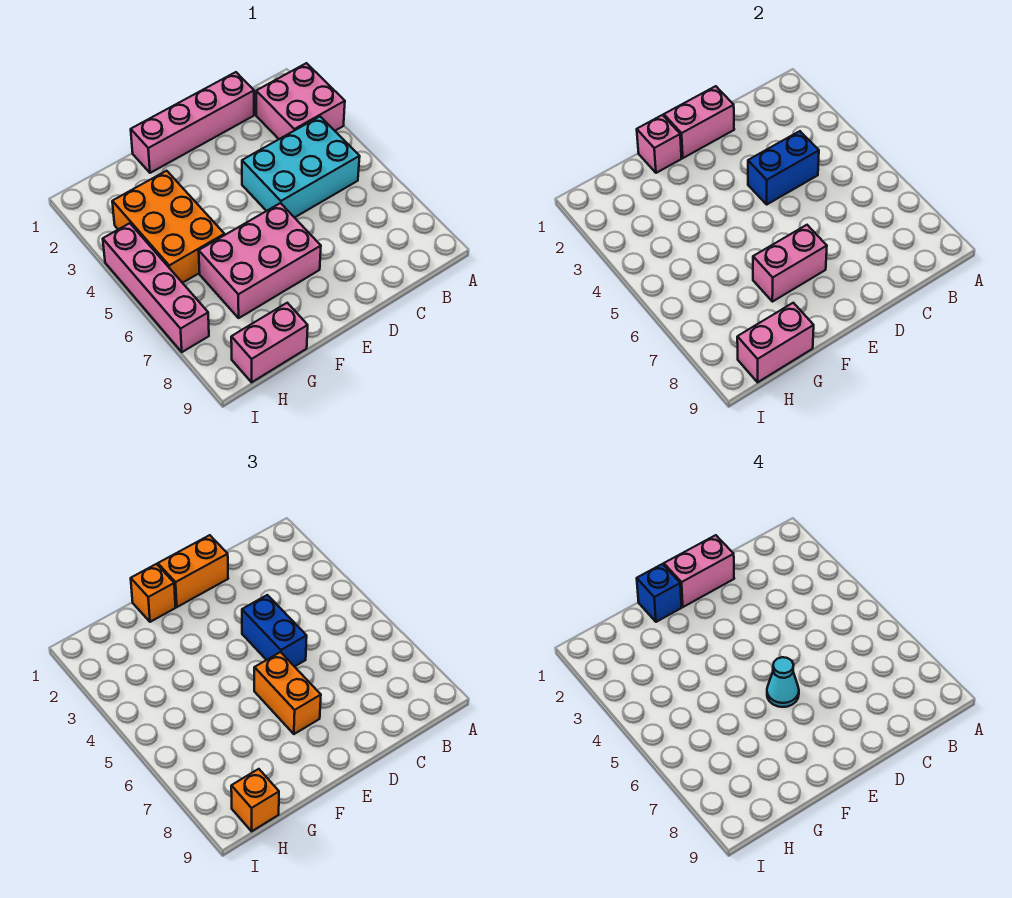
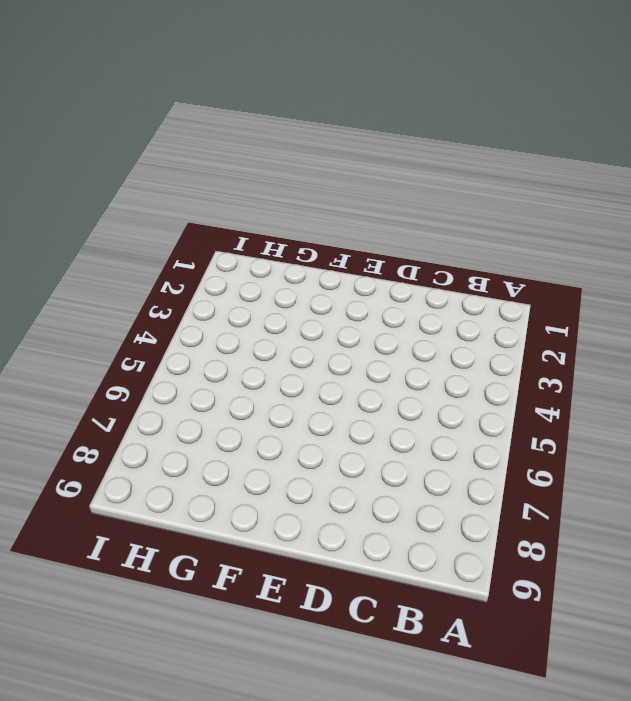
none -> pink 2x2 brick [256,63,345,139]
none -> cyan 2x3 brick [242,117,360,218]
none -> pink 1x4 brick [131,72,254,173]

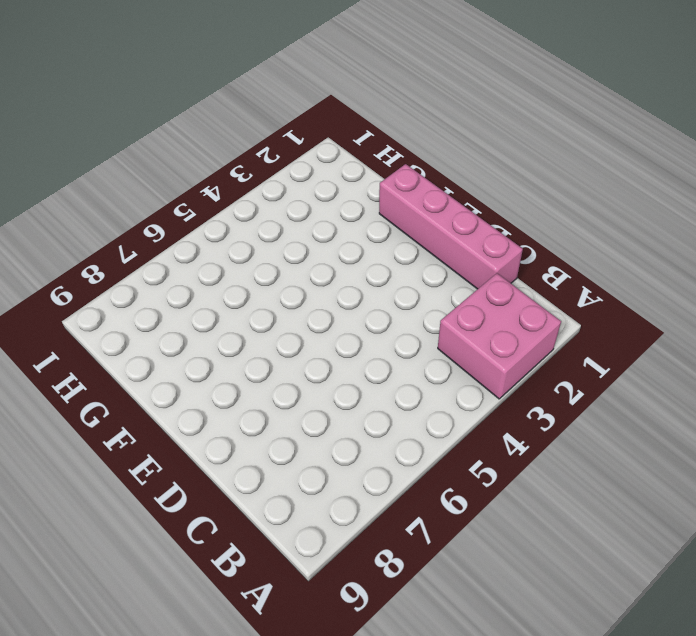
none -> cyan 2x3 brick [242,117,360,218]
none -> pink 2x3 brick [199,203,321,318]
none -> orange 2x3 brick [112,171,224,283]

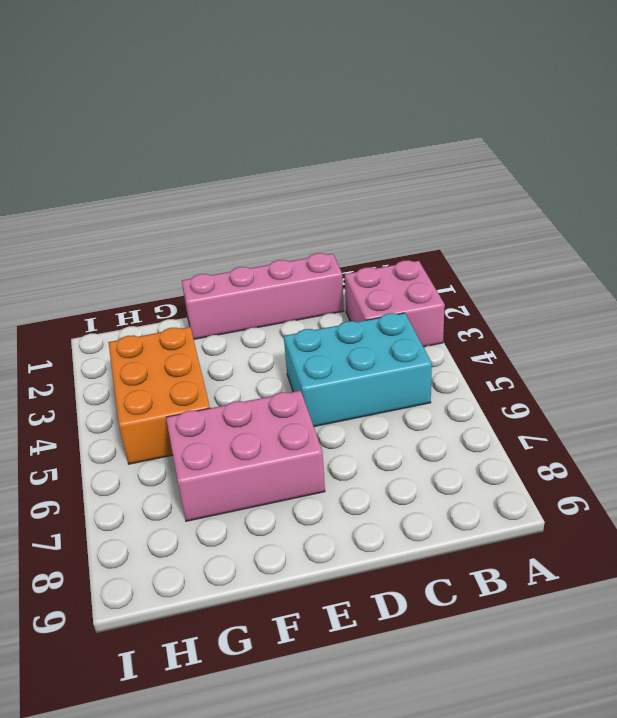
none -> pink 1x2 brick [231,303,308,382]
none -> pink 1x4 brick [103,223,209,352]
none -> blue 1x2 brick [748,131,819,204]

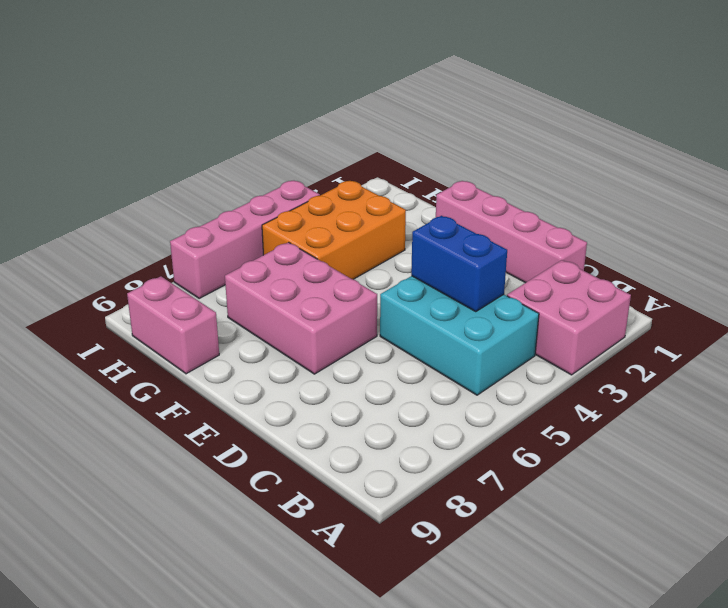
none -> pink 1x2 brick [664,86,734,158]
none -> pink 1x2 brick [753,225,827,302]
none -> pink 1x1 brick [637,115,682,173]

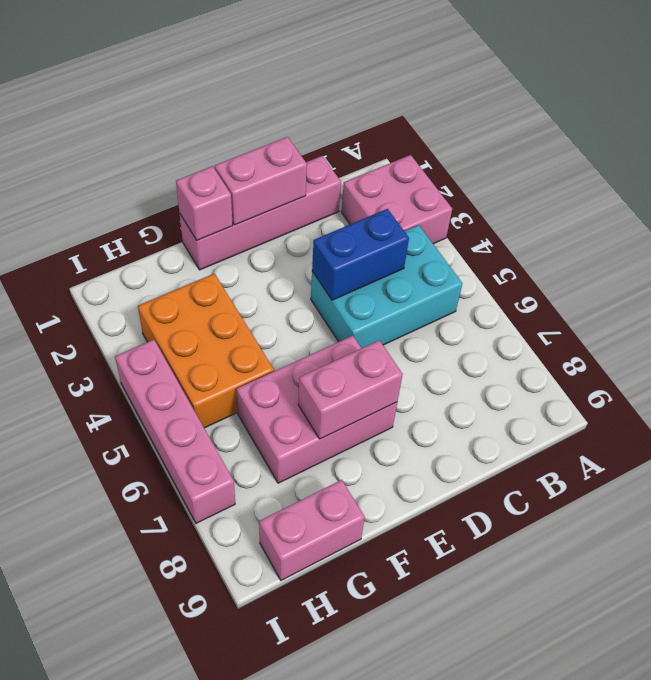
none -> pink 1x2 brick [737,303,814,382]
none -> orange 1x2 brick [158,535,228,607]
none -> blue 1x2 brick [242,595,307,667]

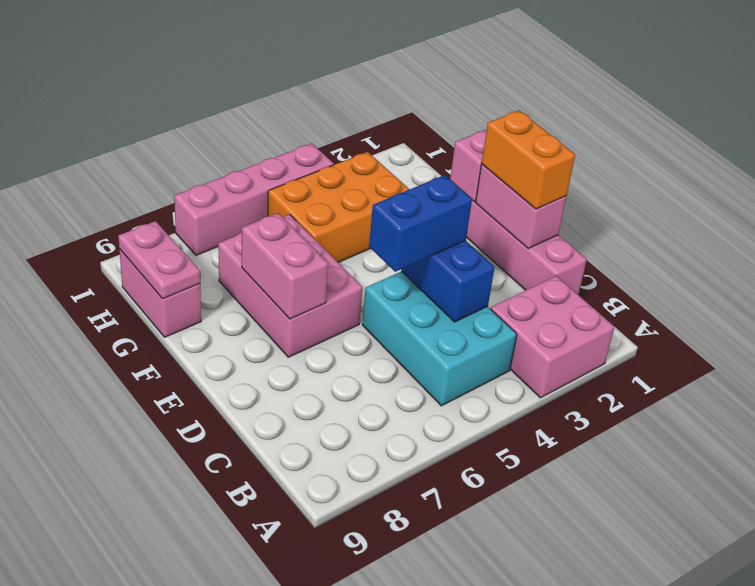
pink 1x2 plate [118,221,200,299] -> pink 1x2 brick [737,303,814,382]
none -> orange 1x2 brick [254,652,321,734]
none -> orange 1x1 brick [131,564,176,622]
none -> orange 1x1 brick [231,769,279,831]

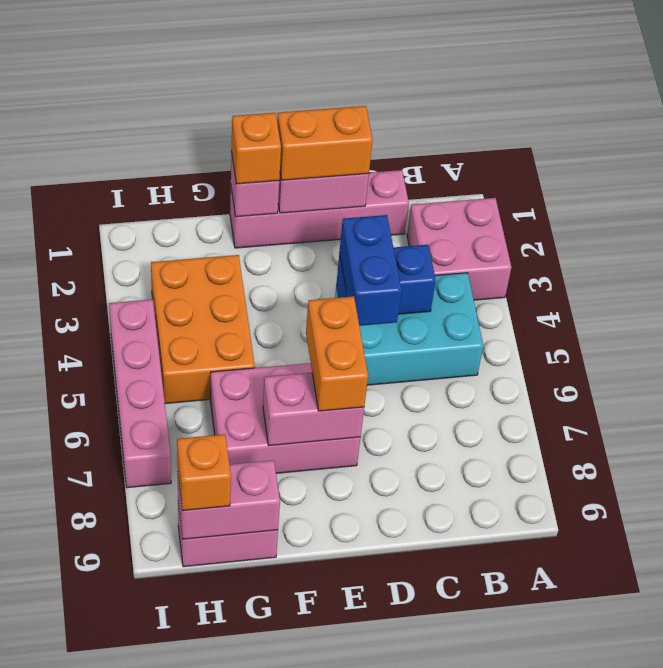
none -> pink 1x2 brick [664,535,734,607]
none -> cyan 1x1 cone [767,657,799,707]
none -> blue 1x1 brick [637,564,682,622]

